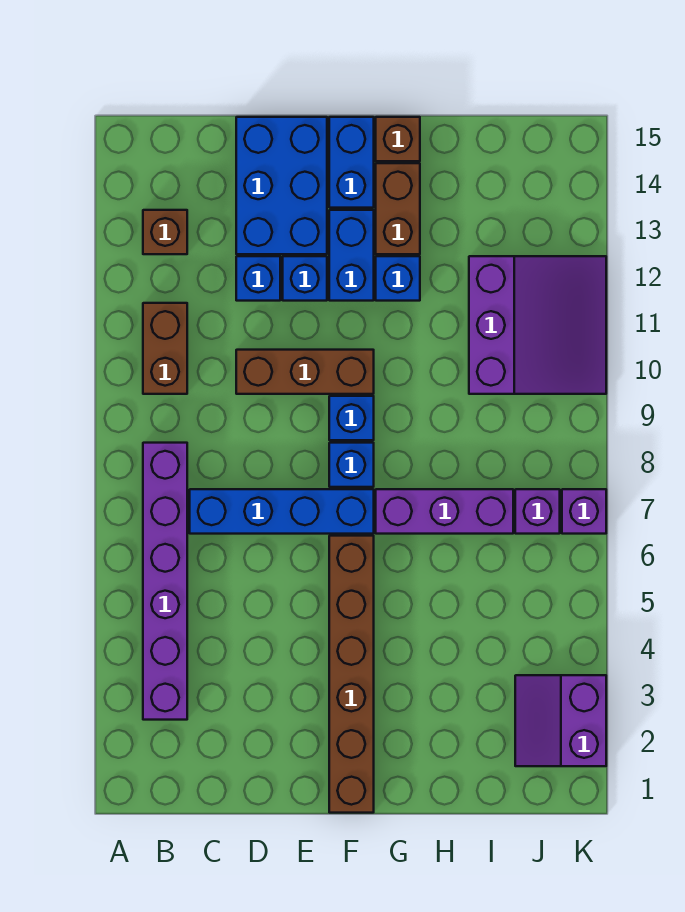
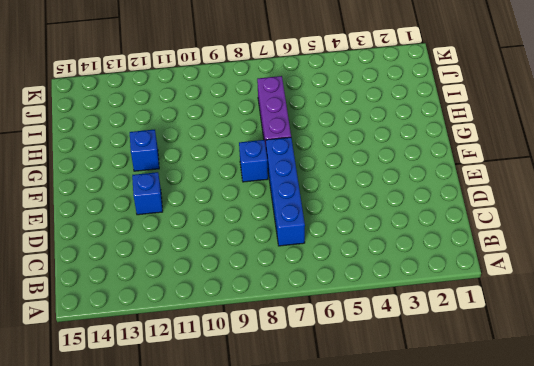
none -> purple 1x6 brick [143,443,187,720]
none -> brown 1x2 brick [143,303,187,394]
none -> brown 1x1 brick [143,210,187,254]

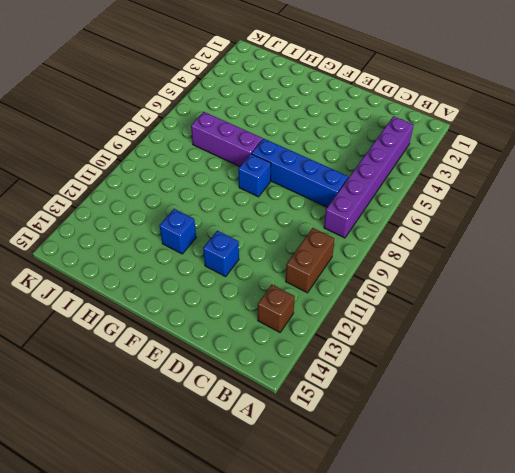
none -> brown 1x3 brick [236,350,374,394]
none -> blue 1x1 brick [236,256,280,301]
none -> blue 2x3 brick [236,117,327,254]

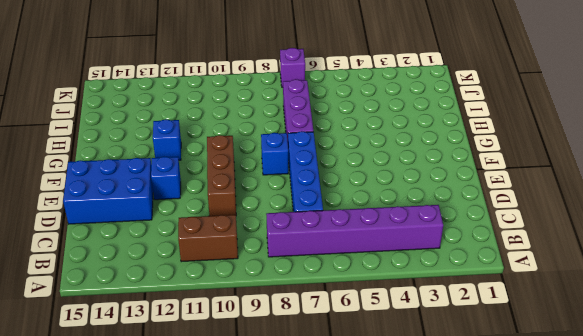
none -> brown 1x1 brick [143,210,187,254]
none -> blue 1x1 brick [236,256,280,301]
none -> brown 1x6 brick [329,536,374,813]

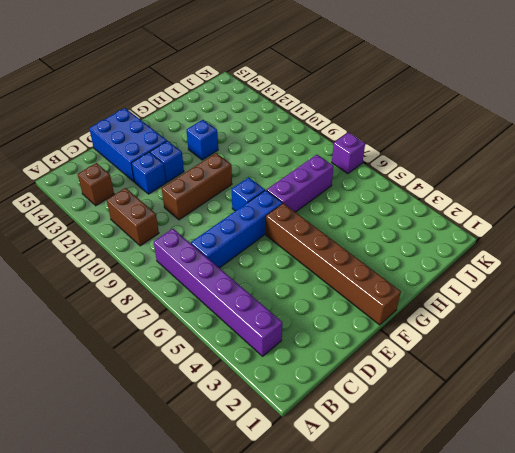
none -> blue 1x1 brick [329,396,374,440]
none -> blue 1x2 brick [329,210,374,301]
none -> blue 1x2 brick [329,117,374,208]

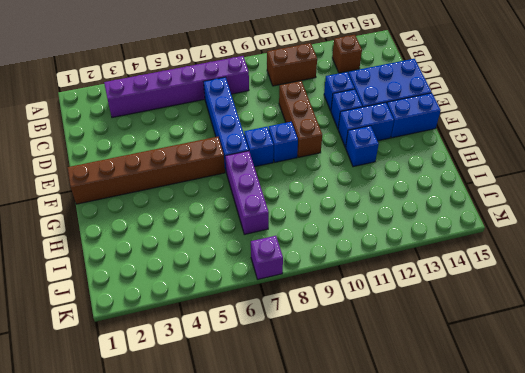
none -> brown 1x2 brick [376,163,420,254]
none -> brown 1x1 brick [376,117,420,161]
none -> purple 3x3 slope [469,256,606,394]

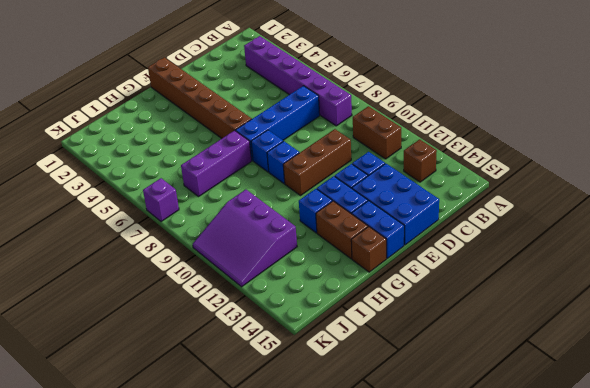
none -> purple 2x2 slope [515,675,606,766]
none -> purple 1x1 brick [515,489,560,534]

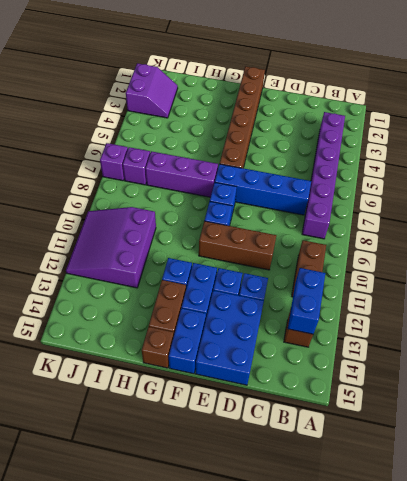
blue 1x2 brick [288,268,325,334] -> none

